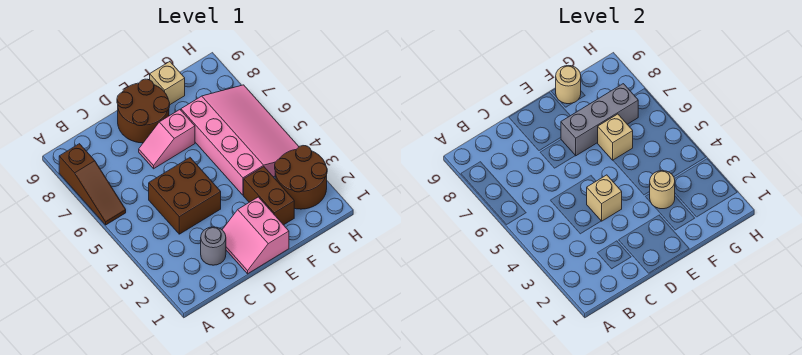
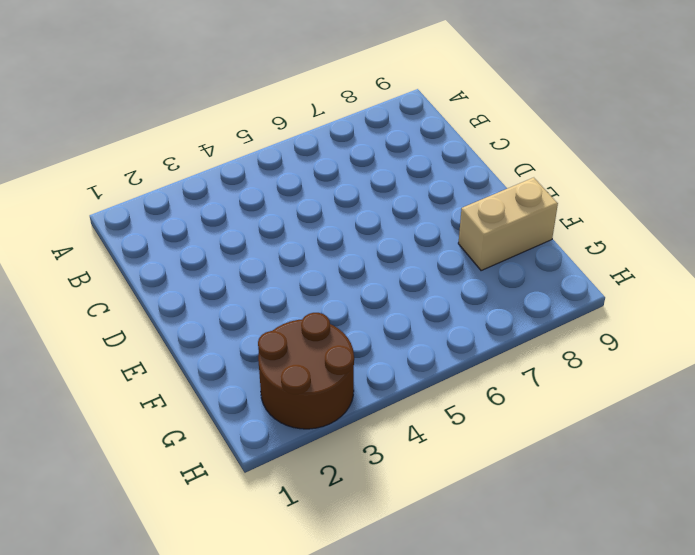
tan 1x2 brick [458,178,558,271] -> tan 1x1 brick [150,62,185,104]
none -> brown 1x3 slope [59,144,126,225]
none -> grey 1x1 round brick [201,227,226,265]
none -> brown 2x2 brick [149,158,221,234]

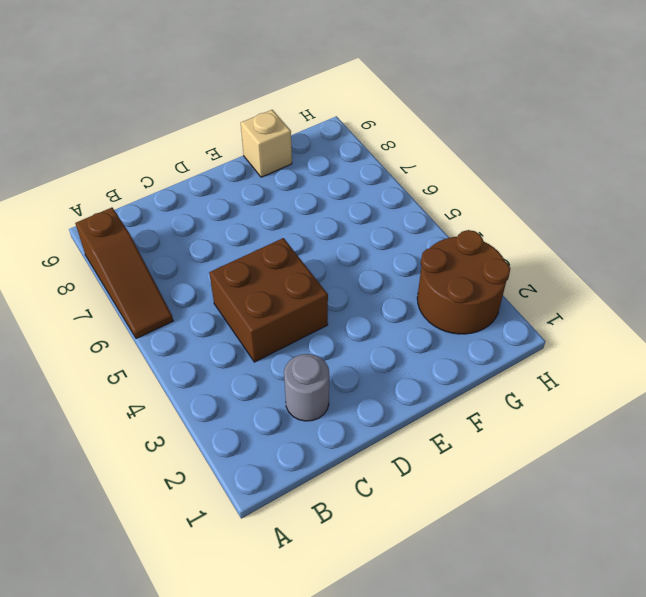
none -> pink 2x2 slope [222,197,289,274]
none -> pink 1x2 slope [139,110,195,169]
none -> brown 2x2 round brick [117,79,170,143]

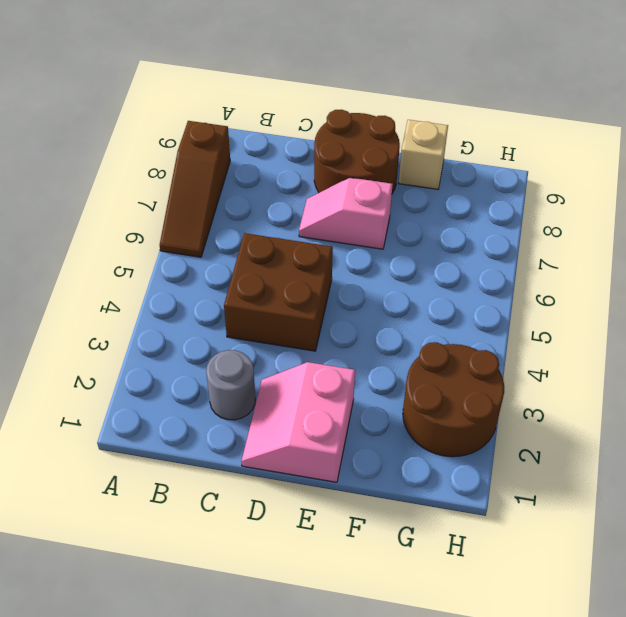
none -> brown 1x2 brick [244,167,294,225]
none -> pink 3x4 slope [181,85,299,195]
none -> tan 1x1 brick [587,175,622,221]

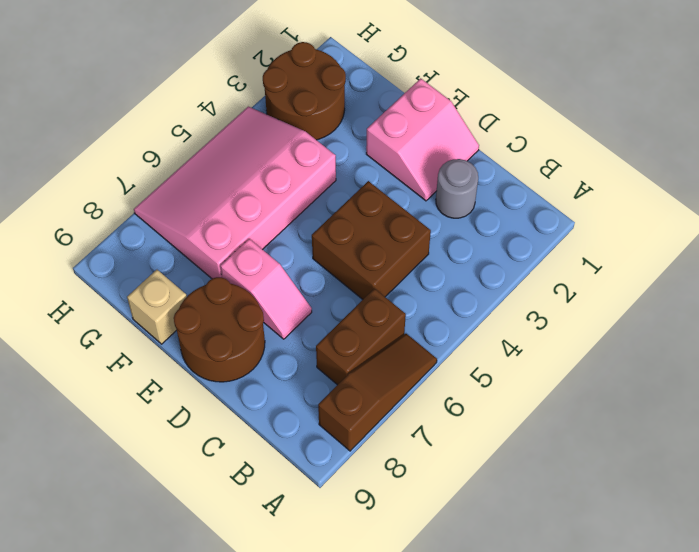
brown 1x2 brick [316,288,406,385] -> brown 1x2 brick moved to [244,167,294,225]
none -> tan 1x1 brick [587,175,622,221]
none -> grey 1x3 brick [561,84,638,156]
none -> tan 1x1 round brick [650,171,675,209]

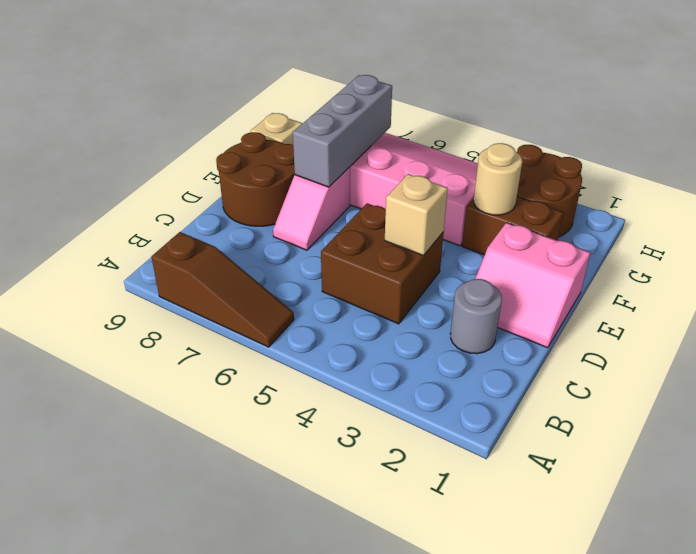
none -> tan 1x1 brick [598,114,633,160]
none -> tan 1x1 round brick [556,66,581,104]

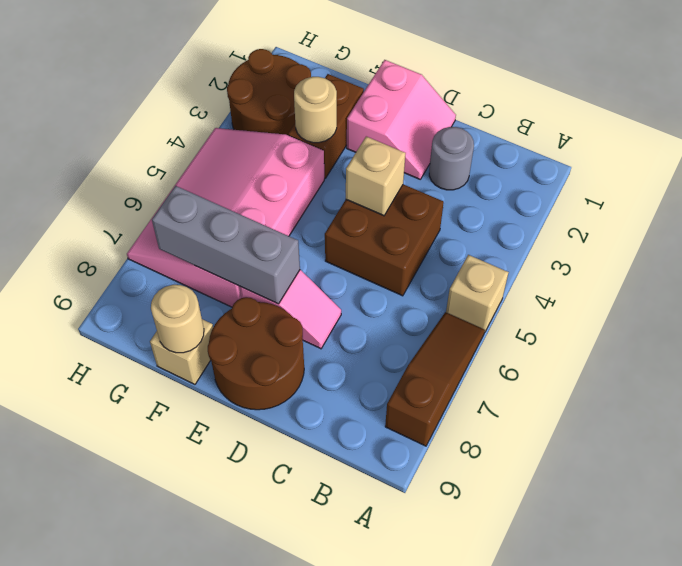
tan 1x1 brick [446,255,509,332] -> tan 1x1 brick moved to [598,114,633,160]

